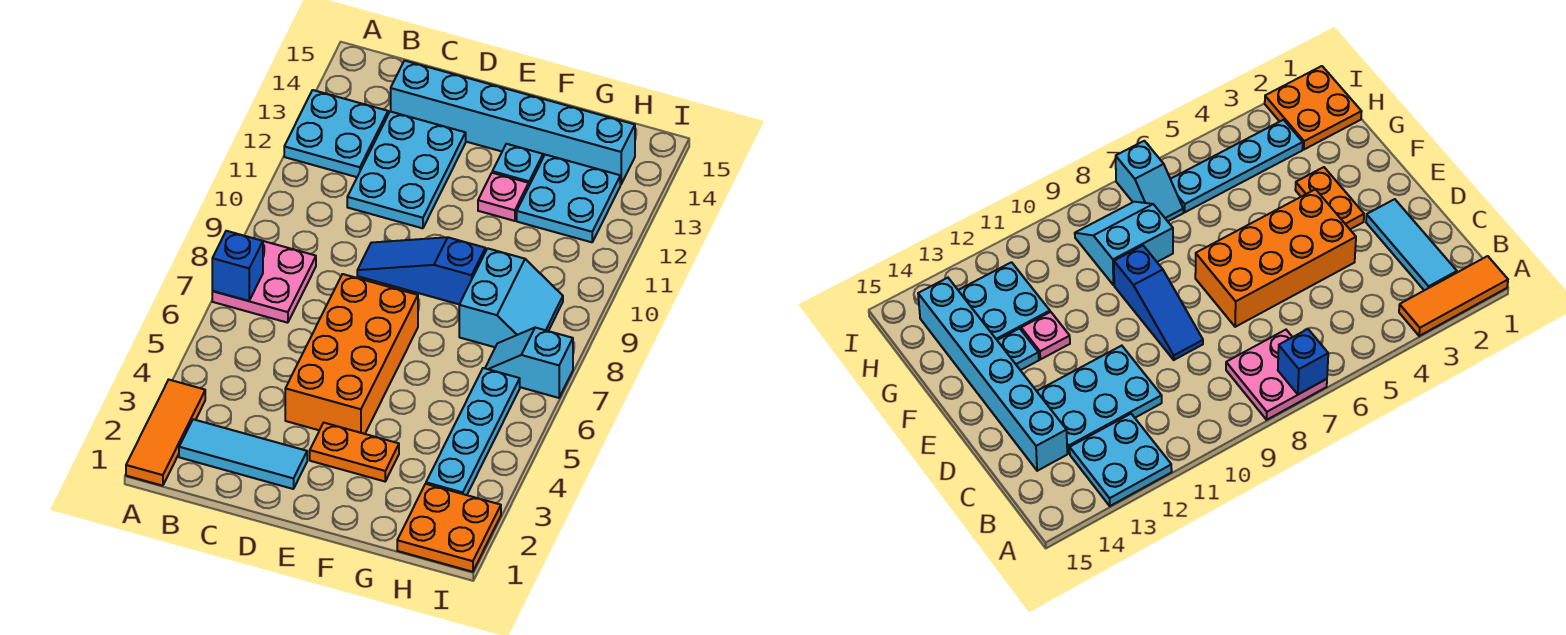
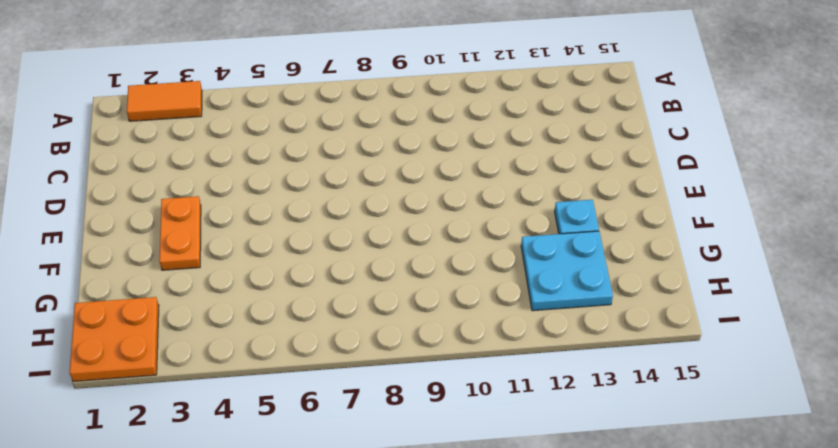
orange 1x2 tile [127,81,202,121] -> orange 1x3 tile [126,380,205,486]
none -> pink 2x2 plate [212,241,316,323]
none -> cyan 2x2 plate [284,90,388,177]
none -> cyan 1x3 tile [179,419,307,489]

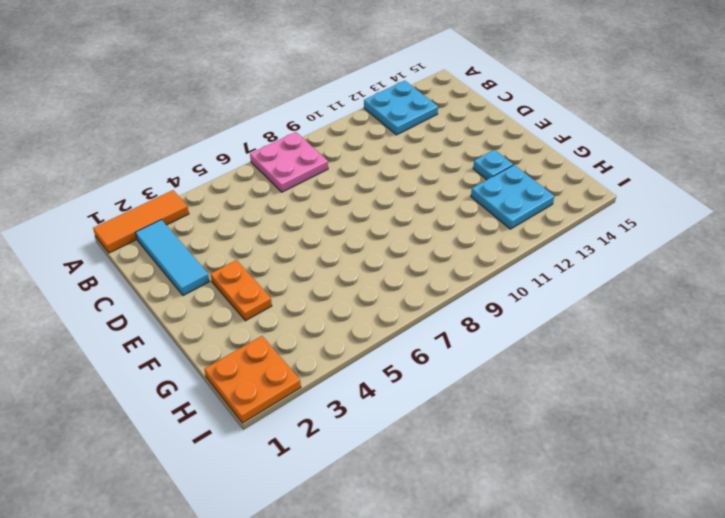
none -> cyan 2x3 plate [347,111,466,228]
none -> cyan 1x6 brick [391,61,635,184]
none -> orange 2x4 brick [285,274,418,434]

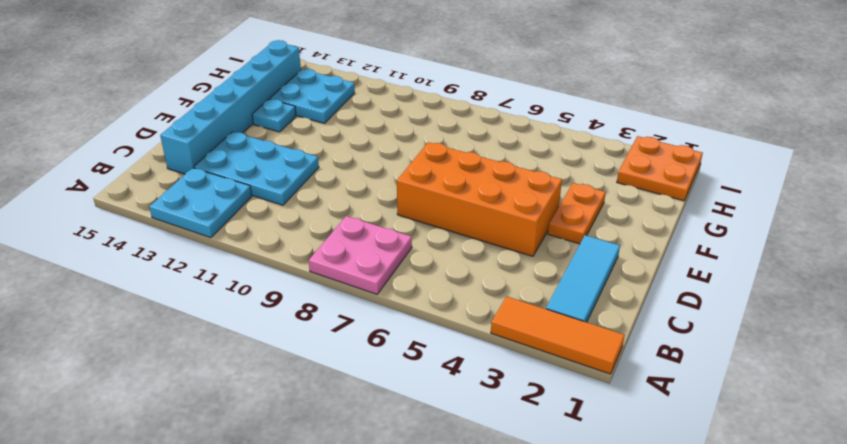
none -> blue 1x3 slope [357,237,485,304]
none -> pink 1x1 plate [478,173,529,221]
none -> cyan 2x2 slope [459,248,563,347]

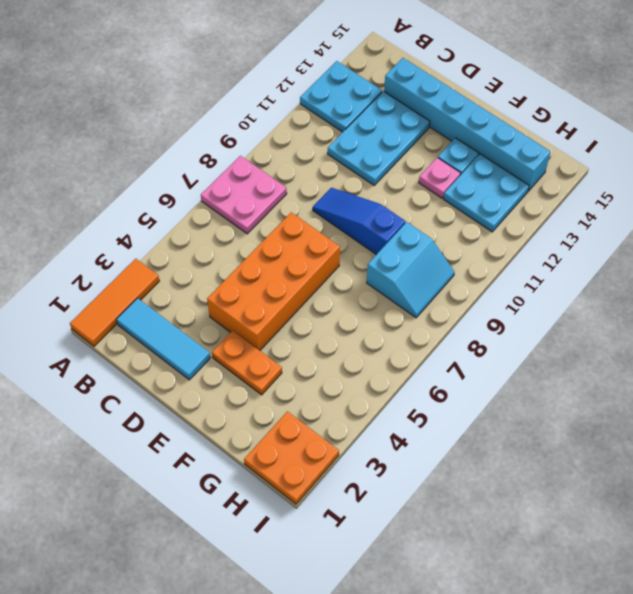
none -> cyan 1x4 plate [426,368,520,495]
none -> cyan 1x2 slope [485,328,573,398]
none -> blue 1x1 brick [212,231,263,301]

